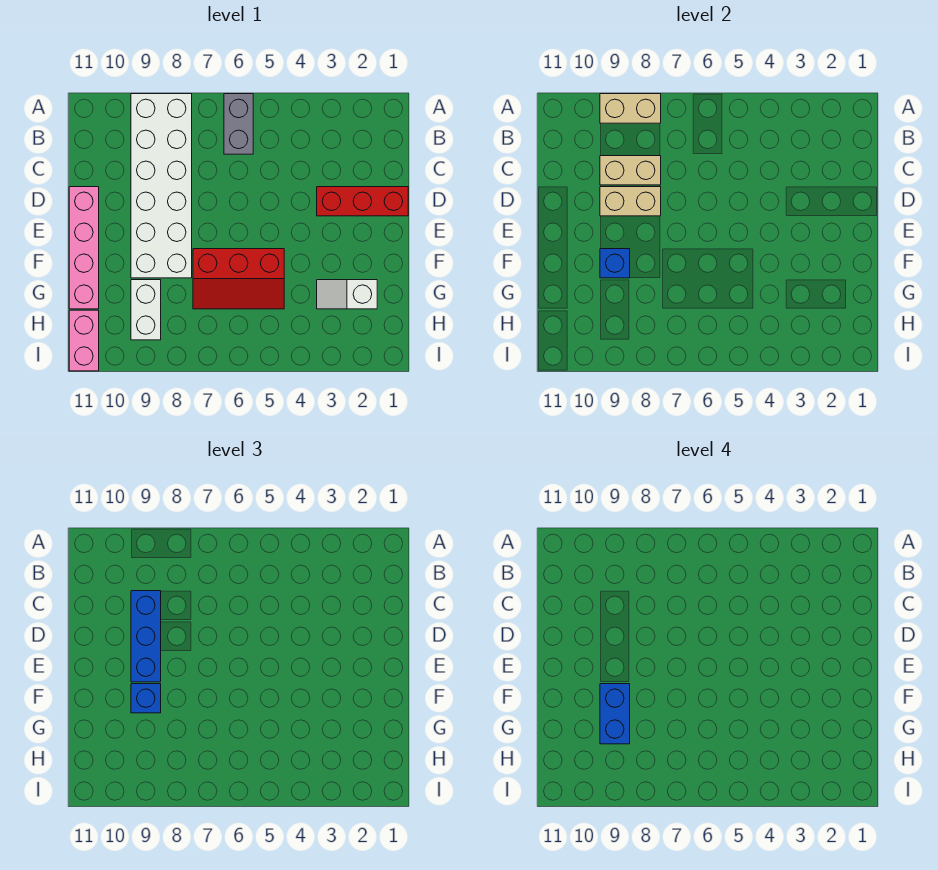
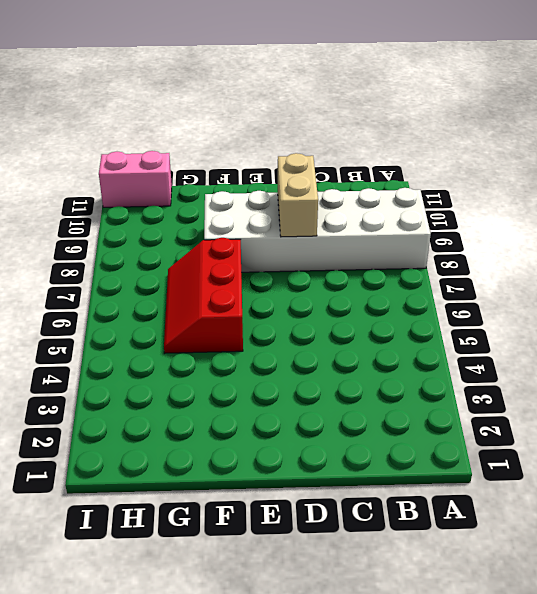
none -> grey 1x2 brick [224,94,253,154]
none -> red 1x3 brick [317,187,408,216]
none -> pink 1x4 brick [69,187,99,309]

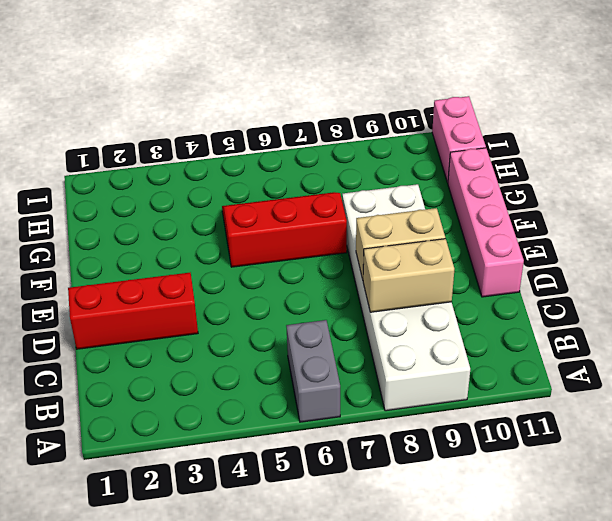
none -> white 1x2 slope [317,280,377,309]
none -> white 1x2 brick [131,280,161,340]
none -> tan 1x2 brick [600,94,661,123]

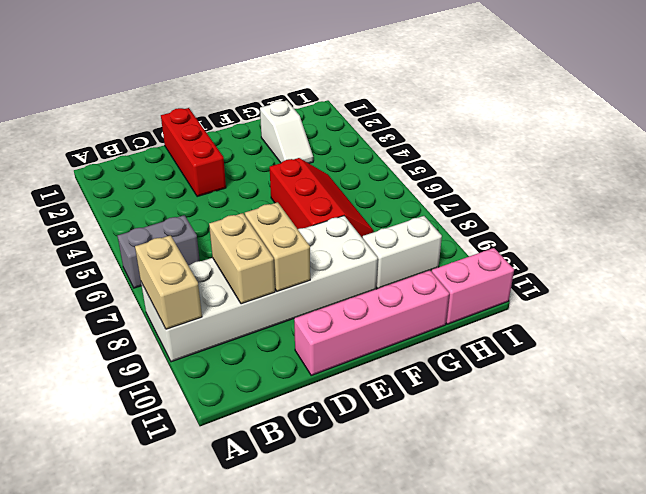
none -> blue 1x1 brick [600,249,630,278]
none -> blue 1x3 brick [131,591,161,682]
none -> blue 1x1 brick [131,684,161,713]

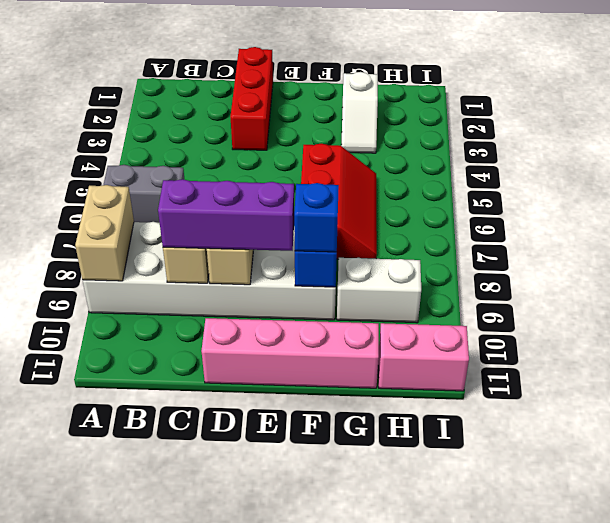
purple 1x3 brick [158,179,294,251] -> blue 1x3 brick [131,591,161,682]
none -> blue 1x2 brick [600,684,630,744]

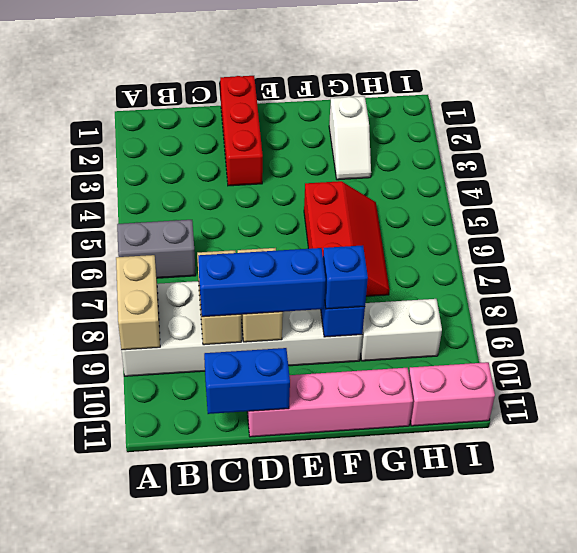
blue 1x2 brick [204,348,290,414] -> blue 1x2 brick moved to [600,684,630,744]

